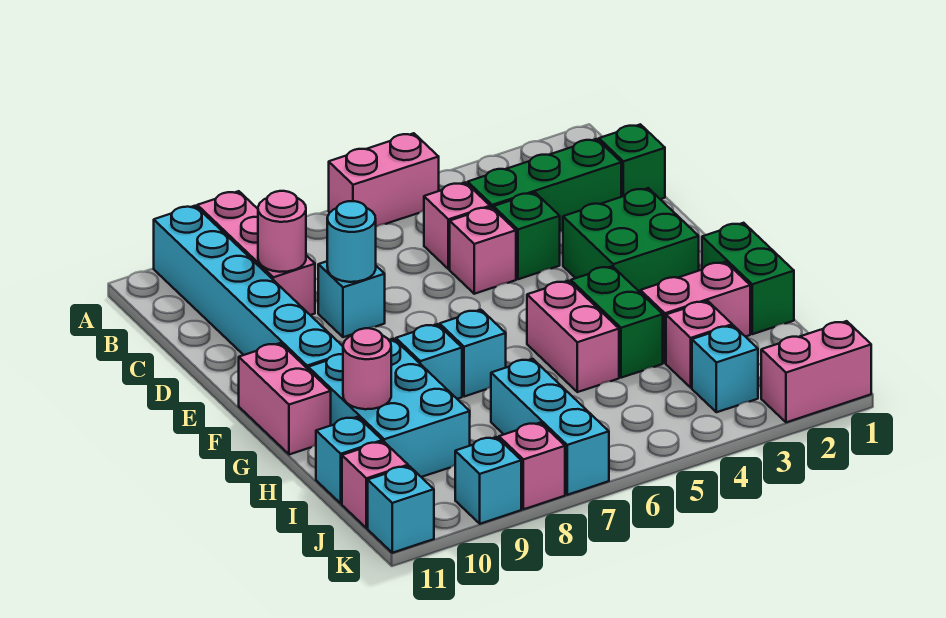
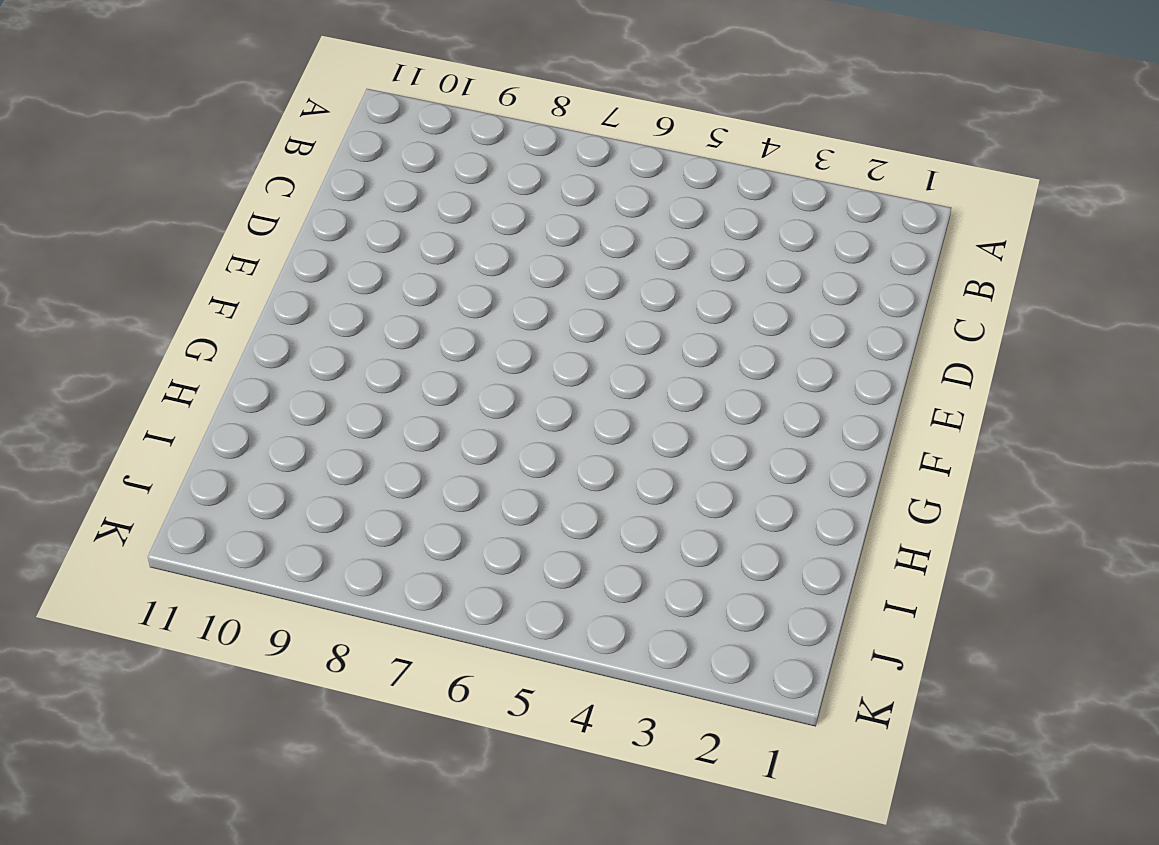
none -> pink 1x2 brick [329,133,439,226]
none -> pink 1x3 brick [197,191,315,315]
none -> cyan 1x6 brick [154,206,343,369]
none -> green 1x1 brick [599,124,665,199]

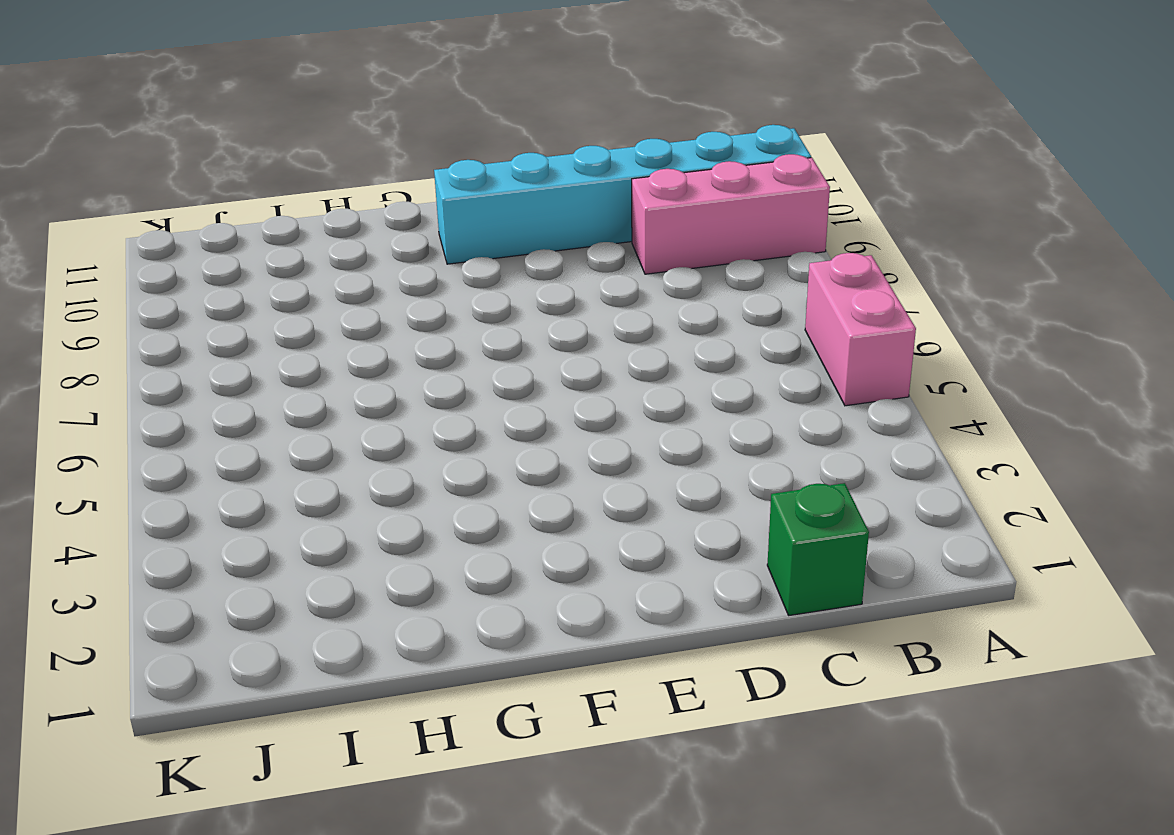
none -> green 1x3 brick [468,139,621,232]
none -> pink 1x1 brick [424,182,490,269]
none -> green 1x1 brick [493,193,560,279]
none -> pink 1x1 brick [450,207,516,294]

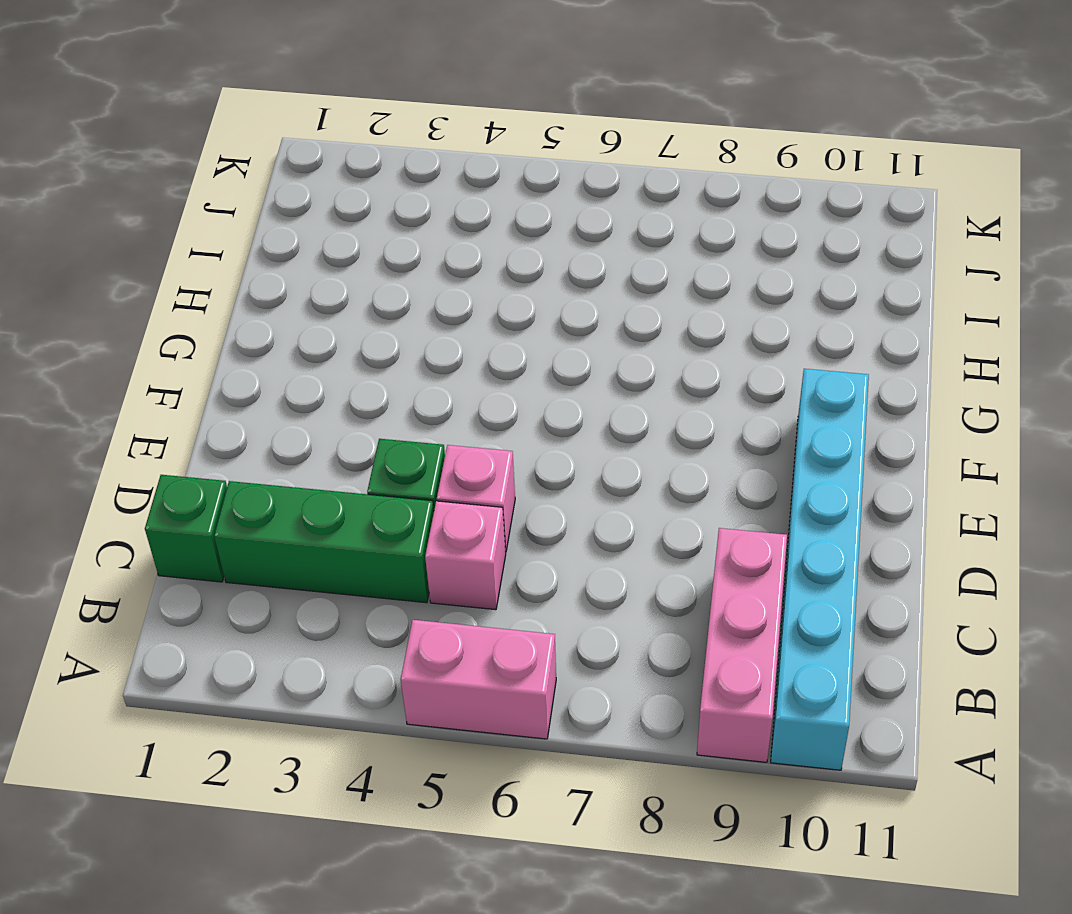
none -> cyan 1x1 brick [318,261,385,337]
none -> green 2x2 brick [563,188,699,292]
none -> pink 1x2 brick [239,343,331,455]
none -> green 1x2 brick [702,223,794,334]

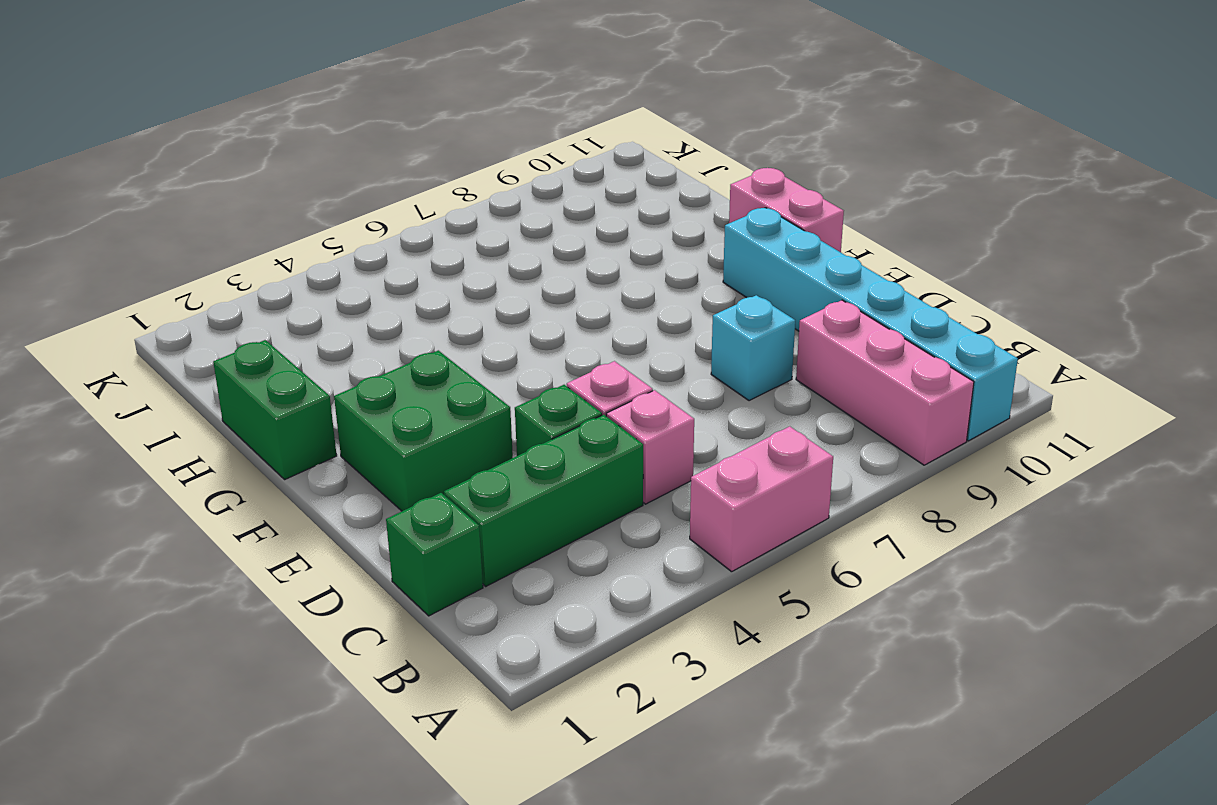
none -> green 1x2 brick [571,266,663,378]
none -> pink 1x2 brick [527,281,619,392]
none -> cyan 1x1 brick [440,310,506,397]
none -> cyan 1x1 brick [396,324,462,399]

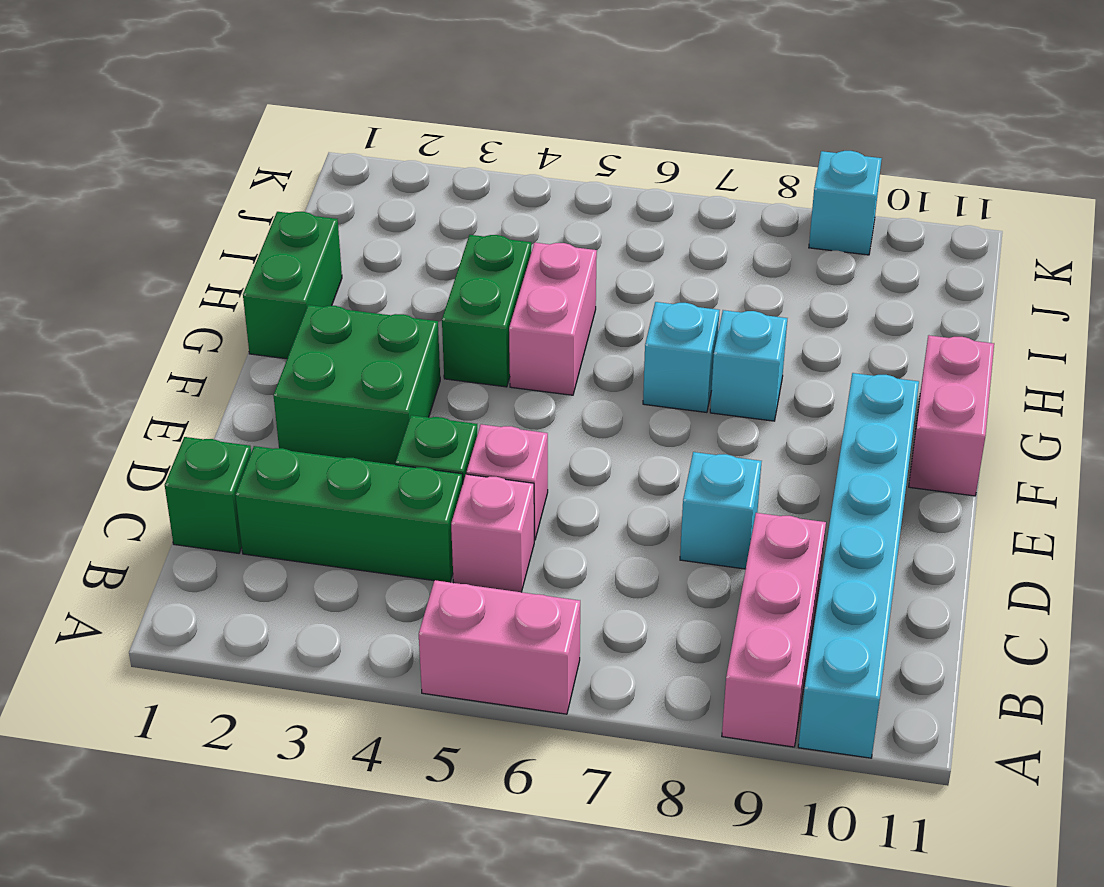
none -> cyan 2x3 brick [308,339,470,477]
none -> pink 1x2 brick [640,262,750,363]
none -> pink 1x1 brick [666,301,732,388]
none -> cyan 1x3 brick [491,359,609,495]

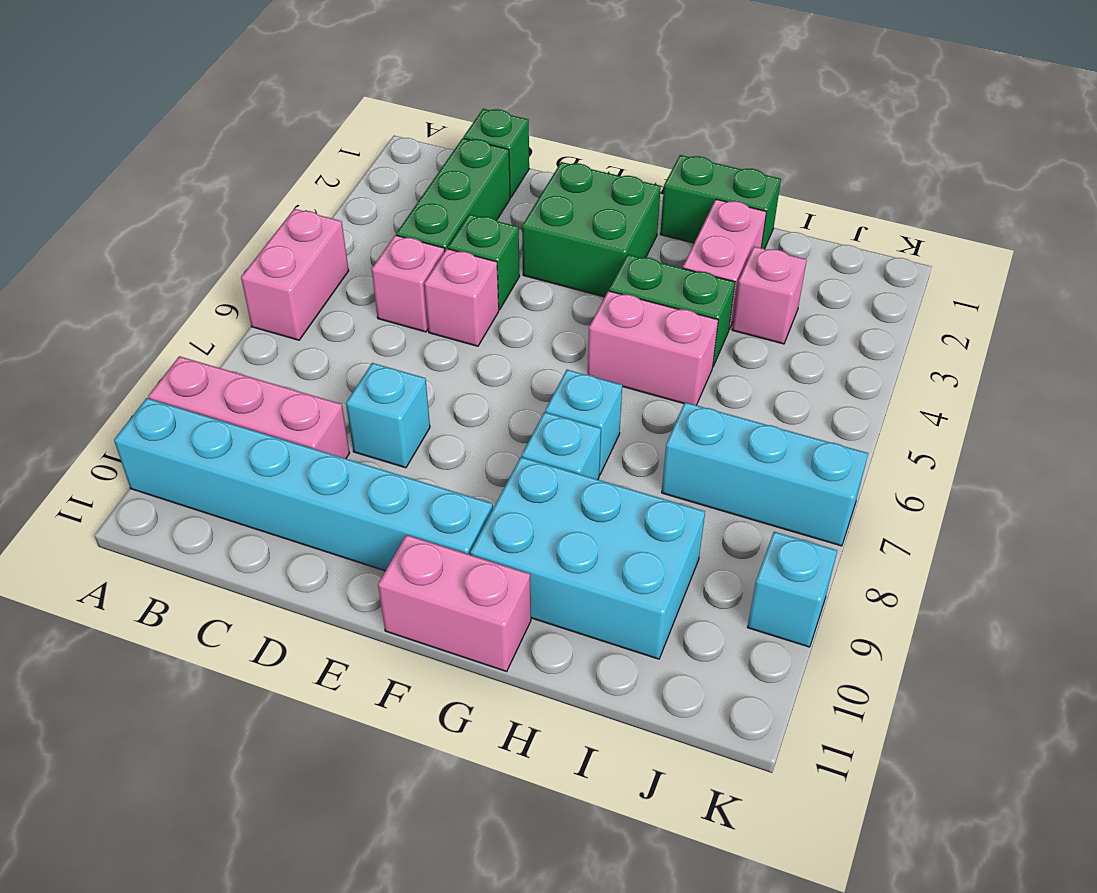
none -> cyan 1x1 brick [316,417,382,504]
none -> cyan 1x1 brick [692,326,758,412]
none -> pink 1x1 brick [342,441,408,528]
none -> pink 1x2 brick [761,321,871,422]

